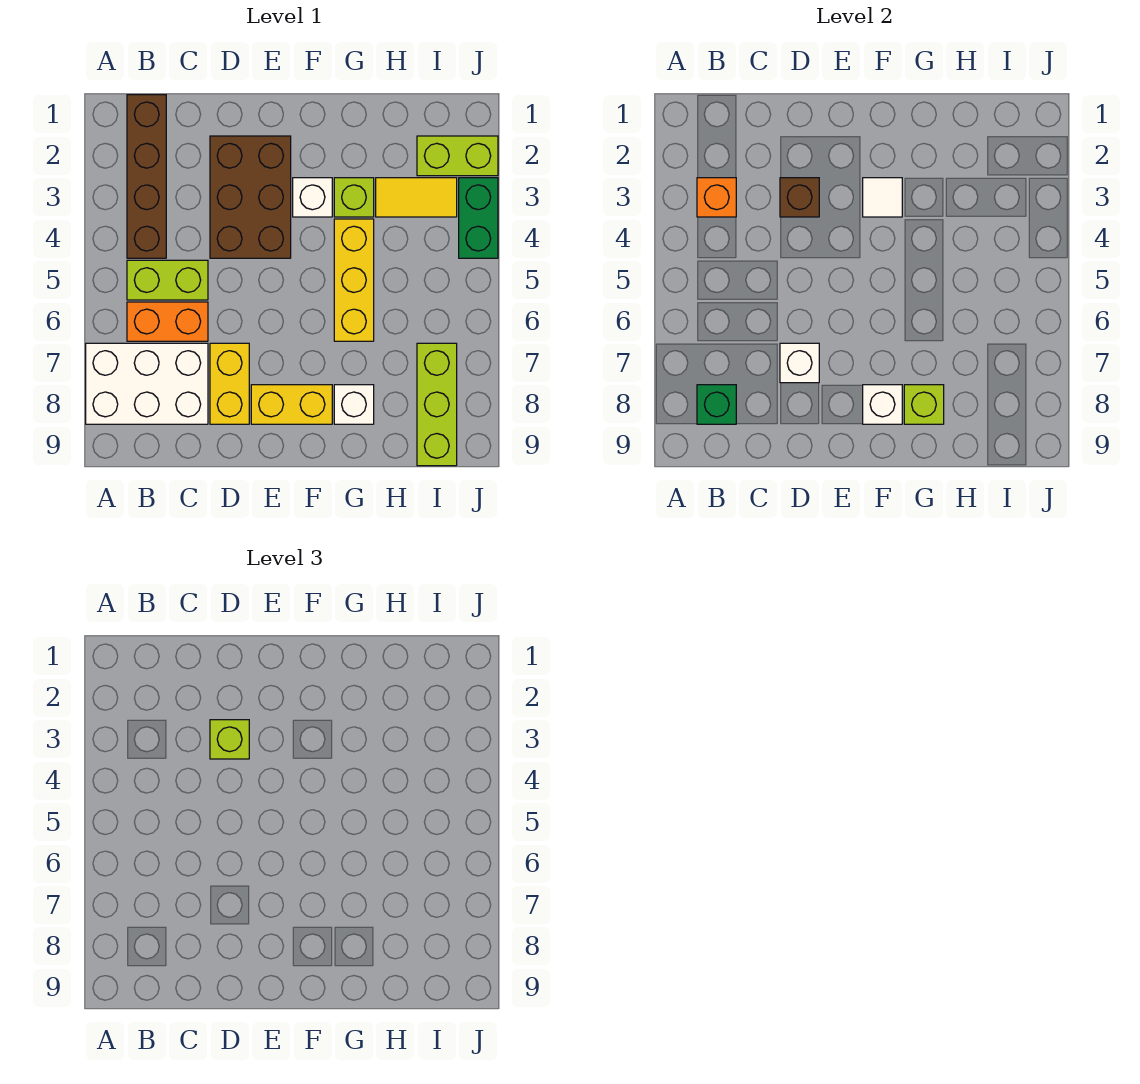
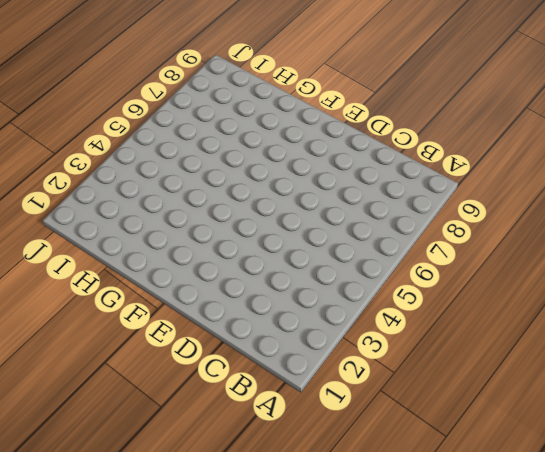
none -> white 2x3 brick [86,343,208,424]
none -> brown 1x4 brick [127,95,166,258]
none -> lime 1x2 brick [127,260,208,300]

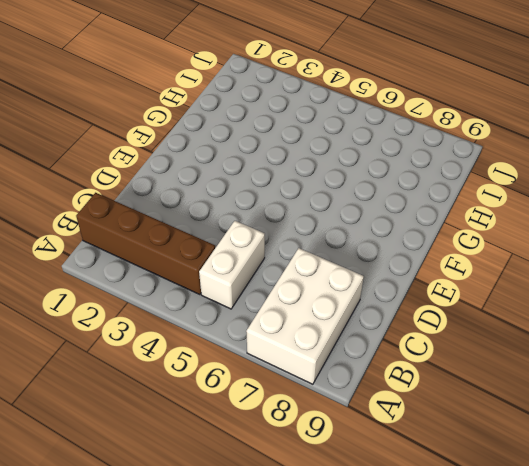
white 1x2 brick [199,221,265,309] -> lime 1x2 brick [127,260,208,300]
none -> orange 1x2 brick [127,302,208,341]
none -> brown 2x3 brick [210,136,291,258]
none -> yellow 1x2 brick [210,343,249,424]

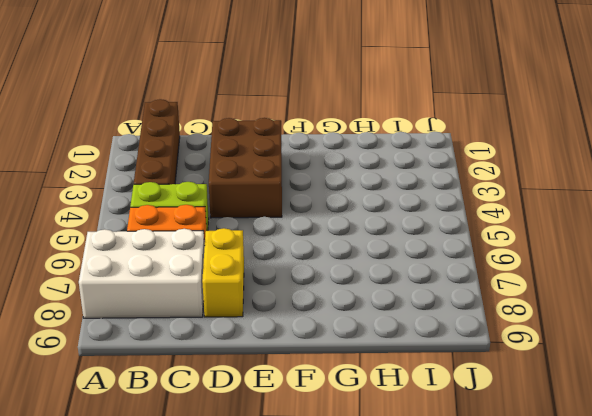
none -> yellow 1x2 brick [251,385,332,424]
none -> white 1x1 brick [293,178,332,217]
none -> lime 1x1 brick [334,178,374,217]

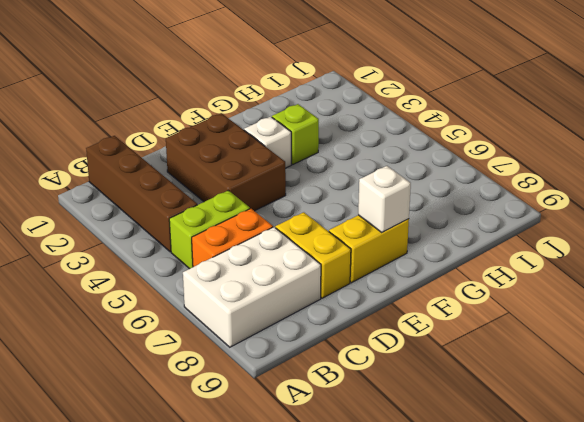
none -> yellow 1x3 brick [334,219,374,341]
none -> white 1x1 brick [334,385,374,424]
none -> yellow 1x2 tile [376,178,457,217]

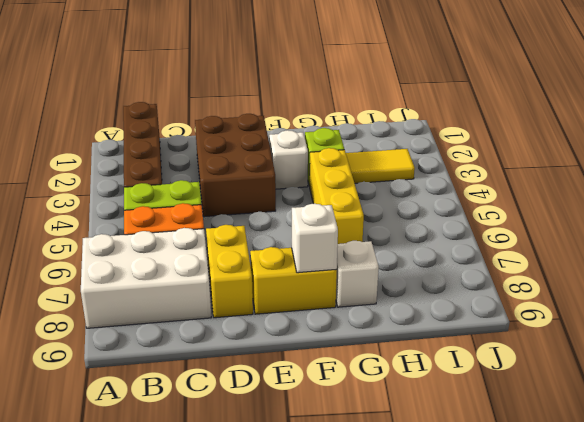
none -> lime 1x2 brick [417,136,498,176]
none -> lime 1x3 brick [417,343,457,466]
none -> green 1x2 brick [459,178,498,258]

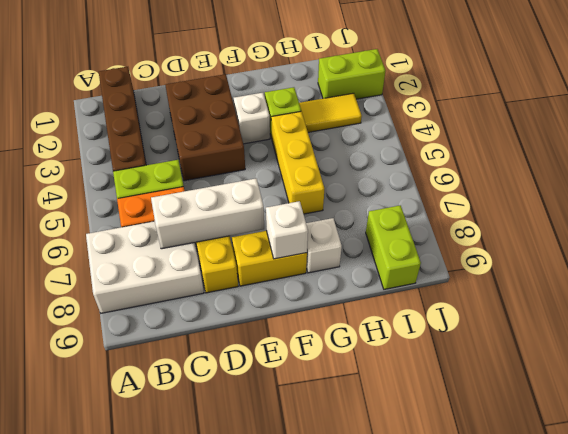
white 1x3 brick [151,179,264,249] -> white 1x1 brick [780,343,819,383]
lime 1x2 brick [366,205,421,289] -> lime 1x3 brick [417,343,457,466]
none -> green 1x2 brick [459,178,498,258]
none -> orange 1x1 brick [697,178,736,217]
none -> green 1x1 brick [697,385,736,424]

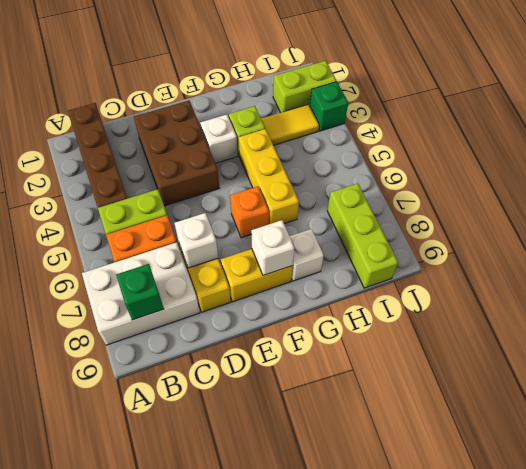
orange 1x1 brick [230,187,269,238] -> orange 1x1 brick moved to [697,178,736,217]
green 1x1 brick [310,82,348,131] -> green 1x2 brick [459,178,498,258]
none -> brown 1x1 brick [780,178,819,217]
none -> white 1x1 tile [863,178,902,217]
none -> lime 1x1 brick [904,385,944,424]

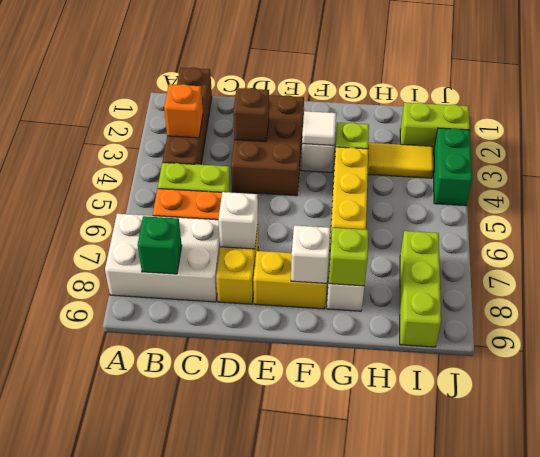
none -> lime 1x1 brick [210,720,249,759]

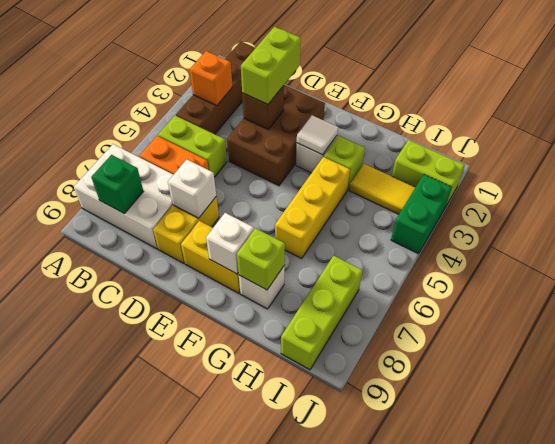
lime 1x2 brick [241,27,301,104] -> lime 1x1 brick [210,720,249,759]

